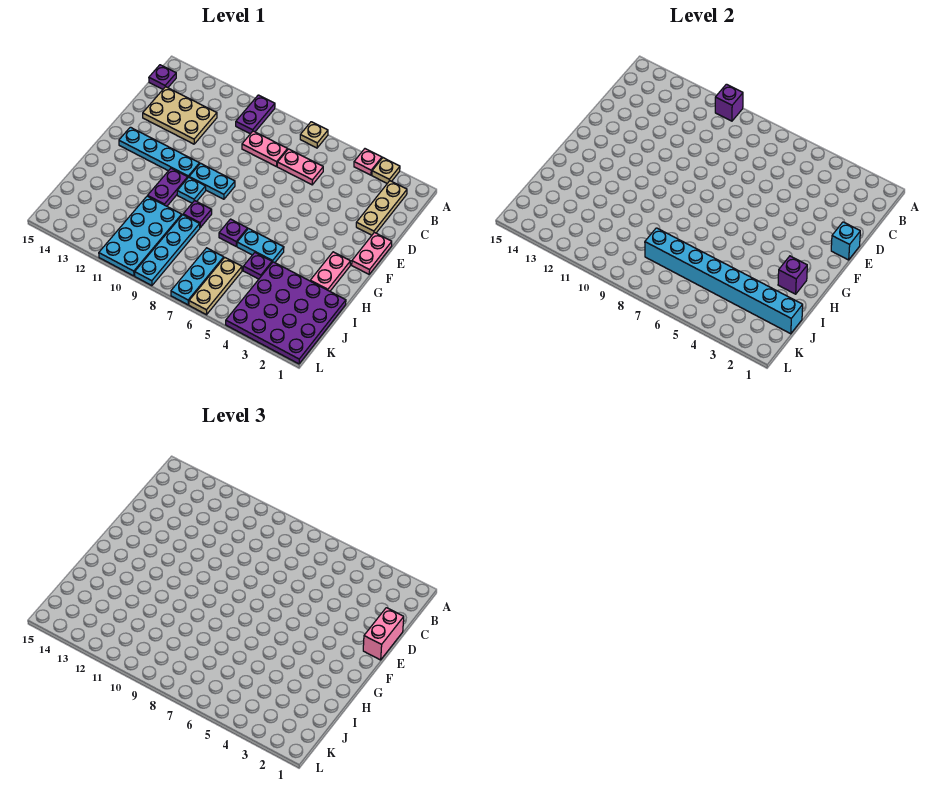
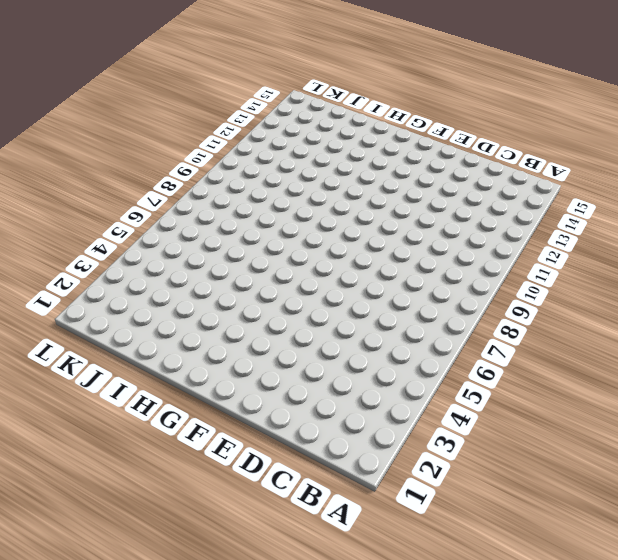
none -> tan 1x1 plate [372,158,400,183]
none -> pink 1x1 plate [354,149,382,175]
none -> tan 1x1 plate [300,122,328,148]

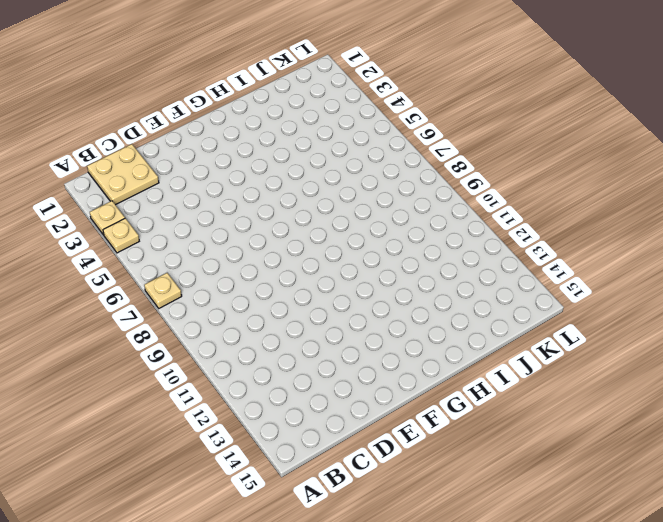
tan 1x1 plate [103,218,139,253] -> pink 1x1 plate [354,149,382,175]
tan 2x2 plate [87,144,159,205] -> tan 1x3 plate [356,181,407,235]
none -> purple 1x2 plate [236,95,275,134]
none -> purple 1x1 plate [149,65,176,89]
none -> pink 1x2 plate [277,149,323,185]

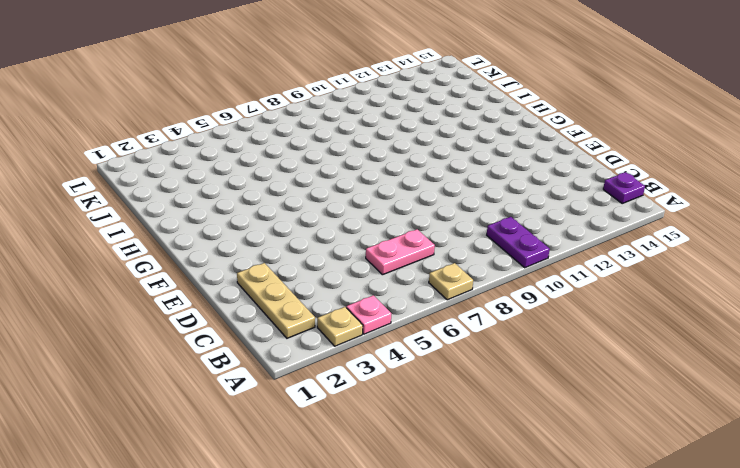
none -> pink 1x2 plate [242,131,288,167]
none -> tan 2x3 plate [143,87,217,144]
none -> pink 1x2 plate [352,232,392,274]

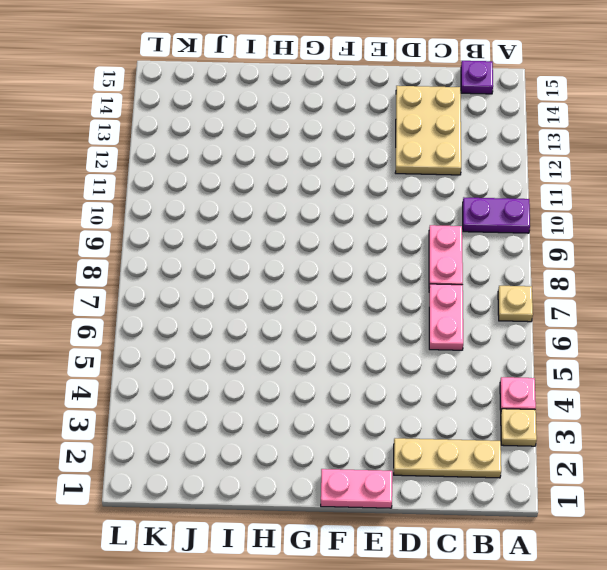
none -> cyan 1x2 plate [189,163,235,199]
none -> cyan 1x4 plate [119,127,200,177]
none -> pink 1x2 plate [310,252,350,291]

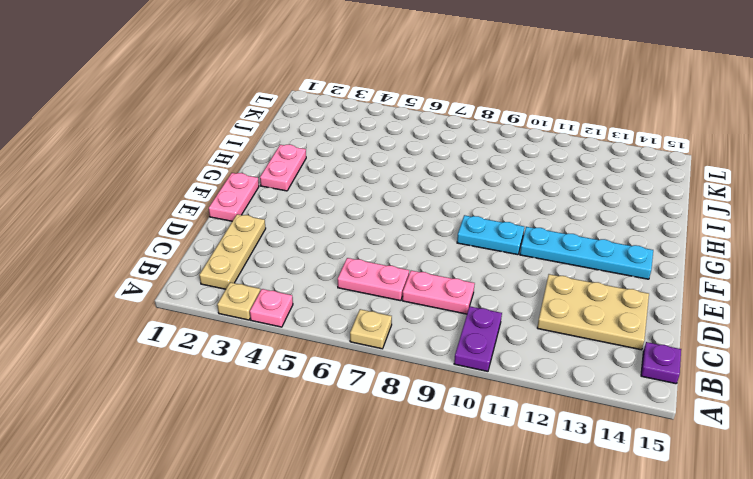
none -> cyan 1x1 plate [177,177,206,203]
none -> purple 1x2 plate [148,168,188,206]
none -> cyan 1x2 plate [237,229,284,263]

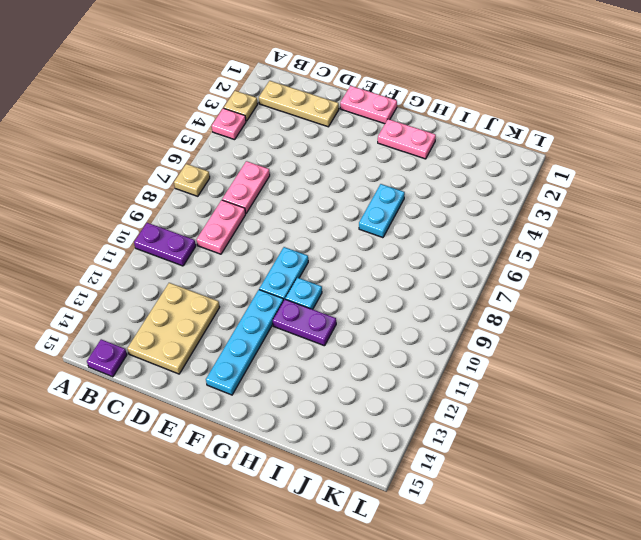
none -> purple 1x1 plate [219,219,248,246]
none -> purple 1x1 plate [183,200,212,228]
none -> purple 4x4 plate [226,262,346,364]

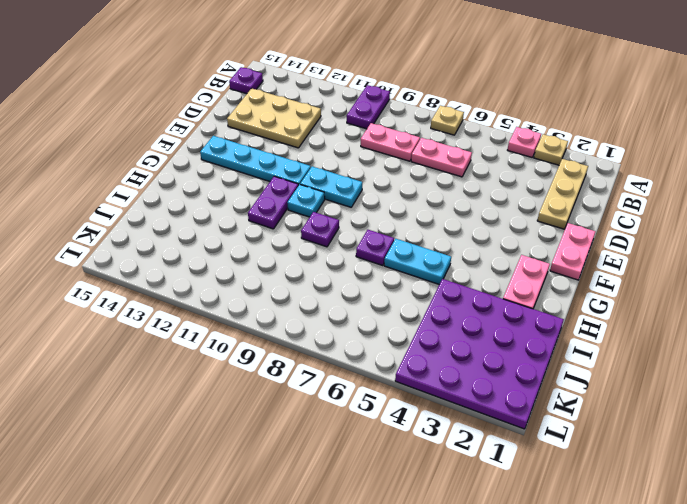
none -> purple 1x1 plate [243,253,272,279]
none -> cyan 1x4 plate [135,215,200,286]
none -> cyan 2x4 plate [99,196,182,276]

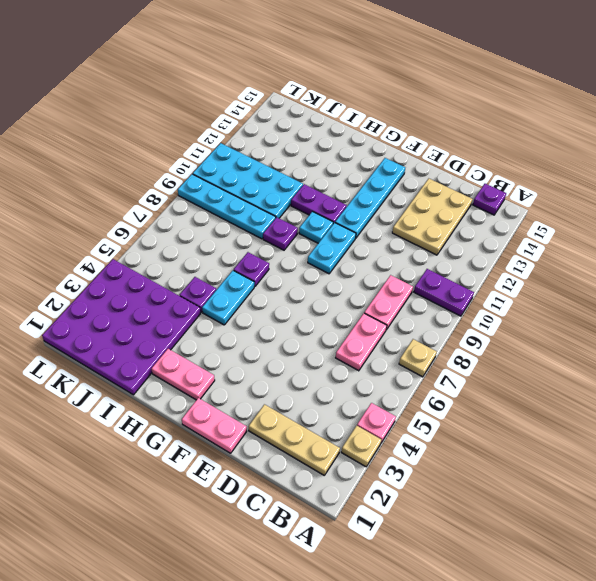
none -> tan 1x3 plate [189,258,242,315]
none -> cyan 1x3 plate [171,248,224,305]
none -> purple 1x1 brick [715,84,743,121]

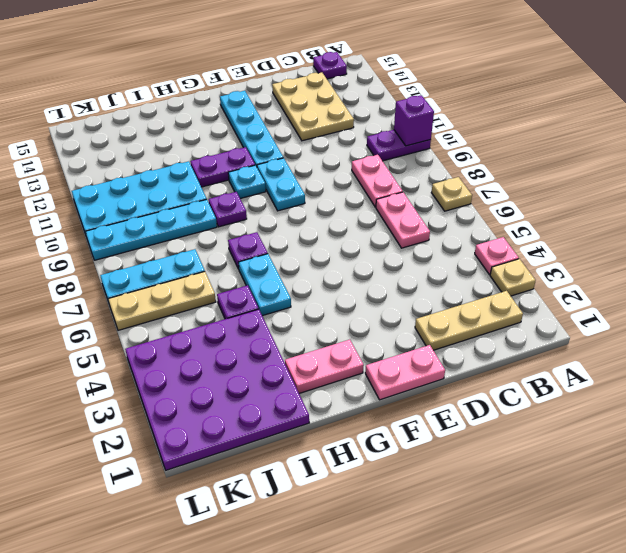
none -> cyan 1x1 brick [831,222,860,260]
none -> purple 1x1 brick [778,256,807,294]
none -> cyan 1x8 brick [645,228,803,334]

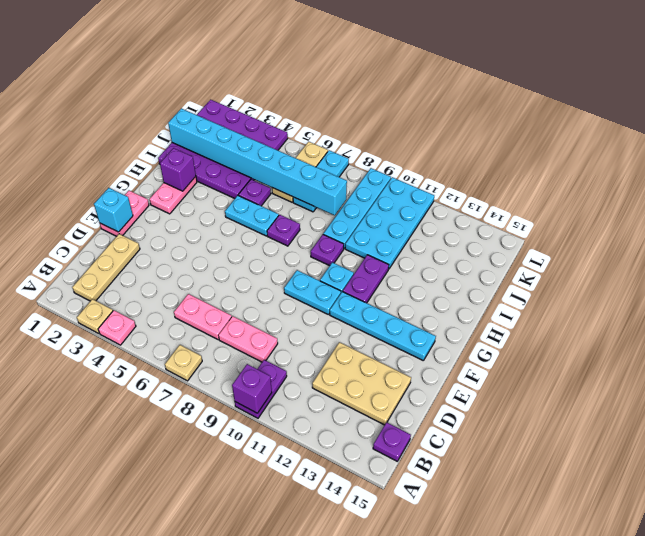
none -> pink 1x2 brick [363,608,404,660]

